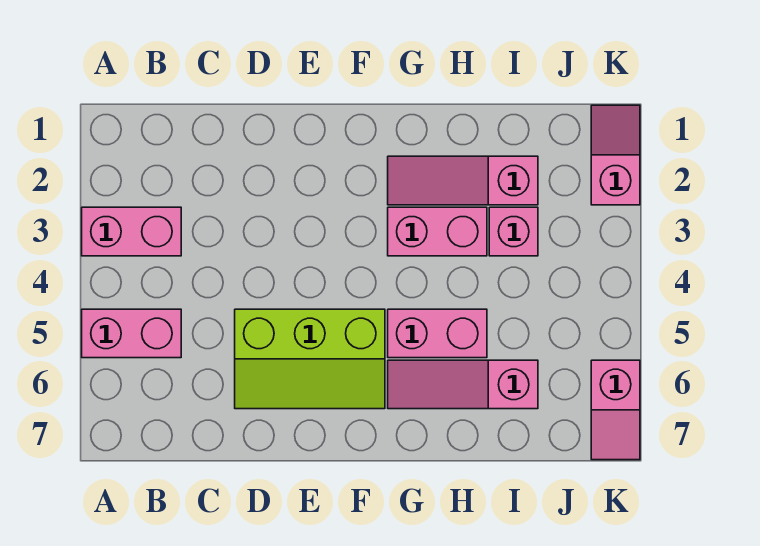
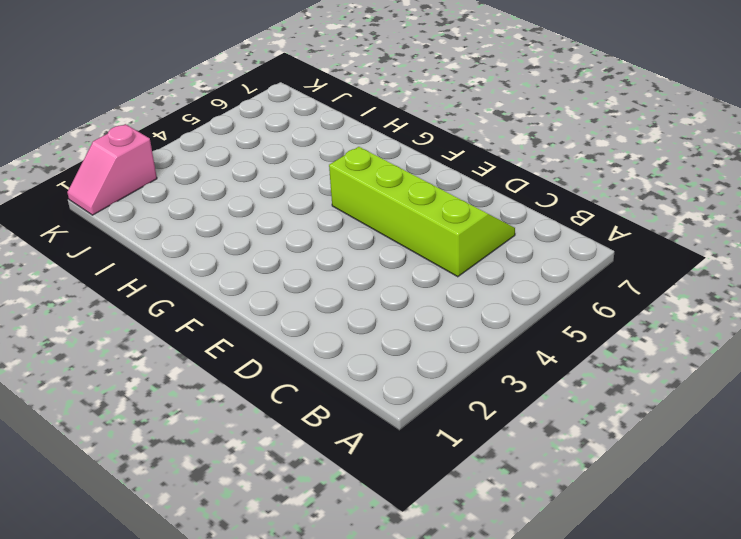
lime 2x4 slope [329,147,515,277] -> lime 2x3 slope [235,309,385,409]
none -> pink 1x2 brick [82,207,181,256]
none -> pink 1x2 brick [82,309,181,358]

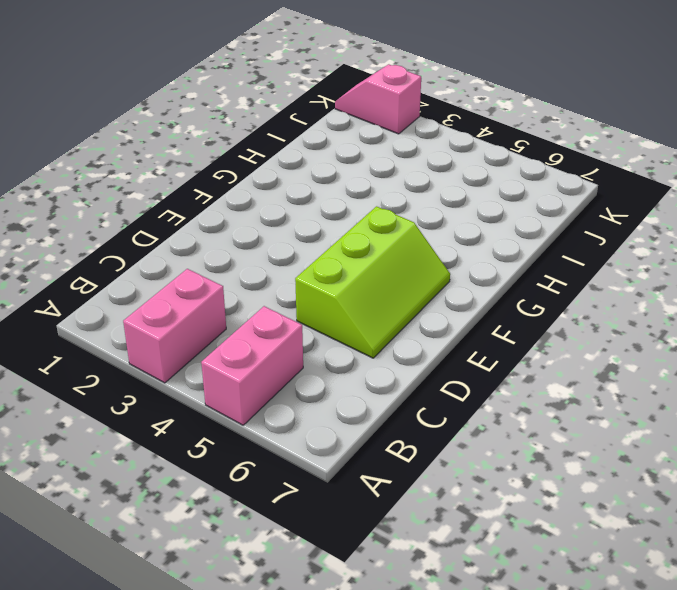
none -> pink 1x3 slope [388,156,538,205]
none -> pink 1x2 brick [388,207,487,256]

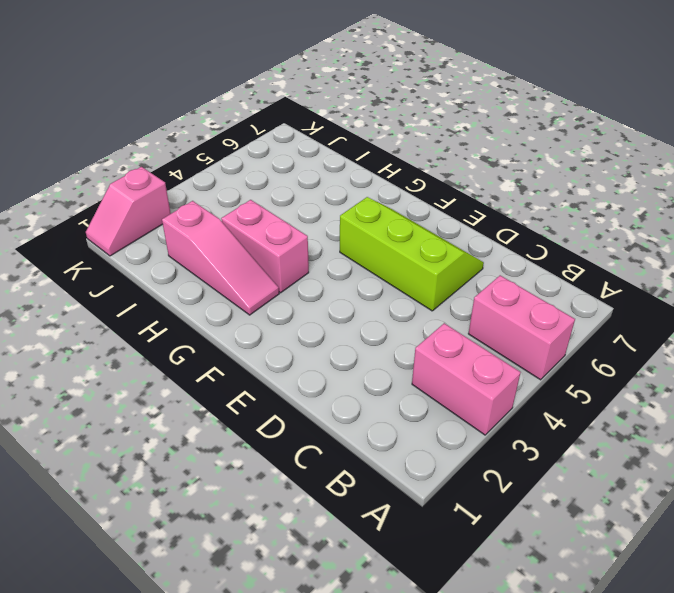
none -> pink 1x2 brick [388,309,487,358]
none -> pink 1x3 slope [388,360,538,409]

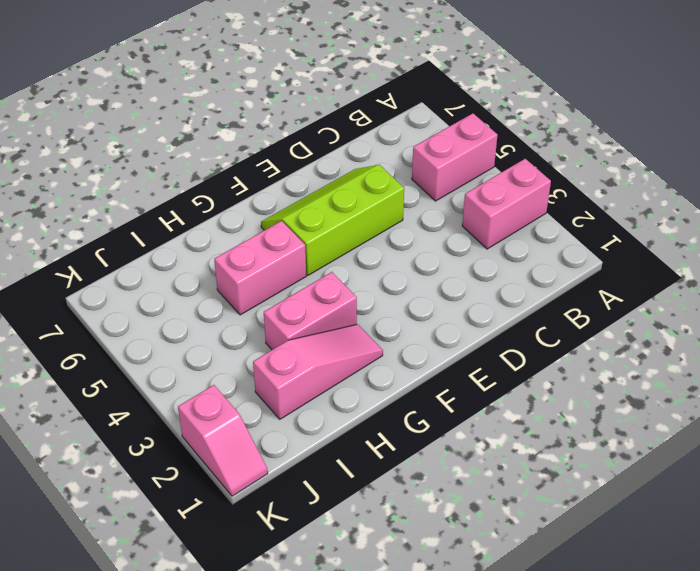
none -> pink 1x3 slope [388,360,538,409]
none -> pink 1x1 brick [489,207,538,256]

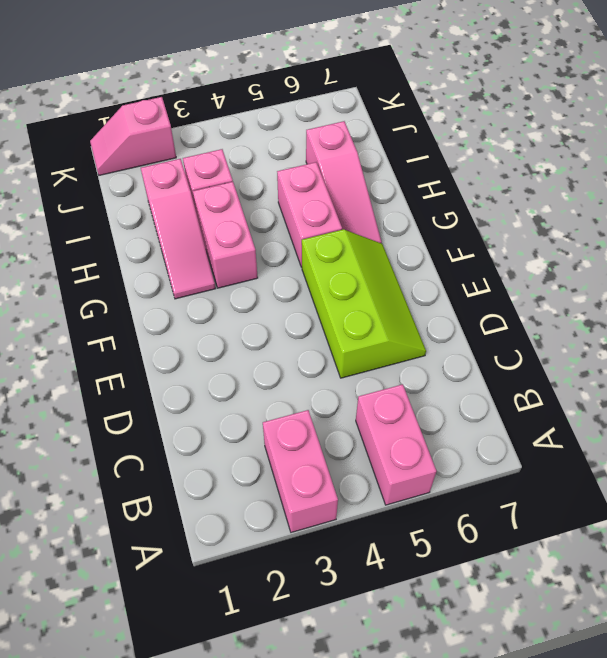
none -> pink 1x2 slope [591,360,640,460]

